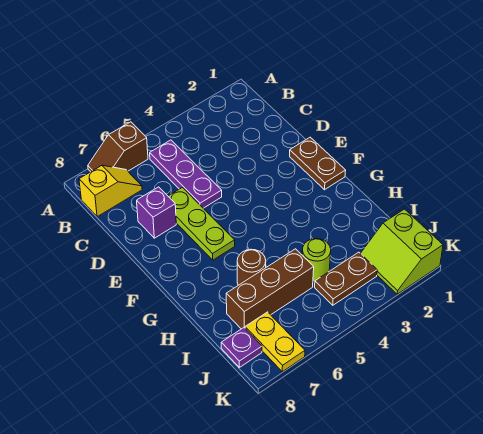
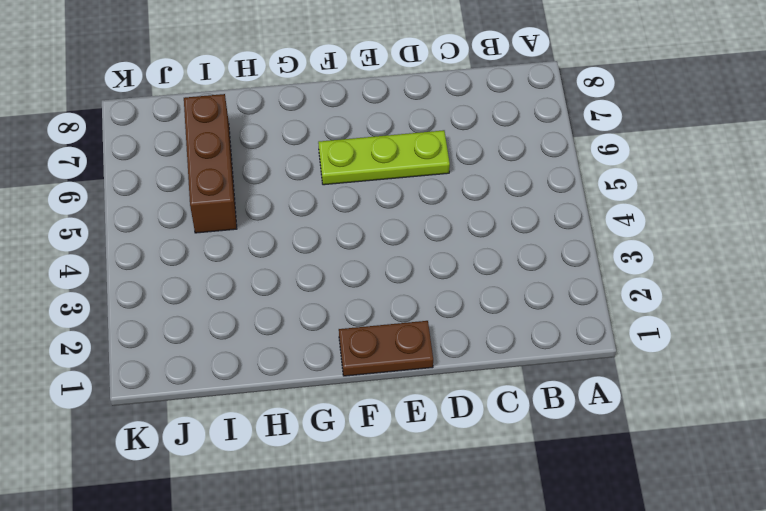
none -> brown 1x2 slope [88,122,148,172]
none -> purple 1x3 plate [150,140,222,208]
none -> yellow 1x2 slope [79,165,142,217]

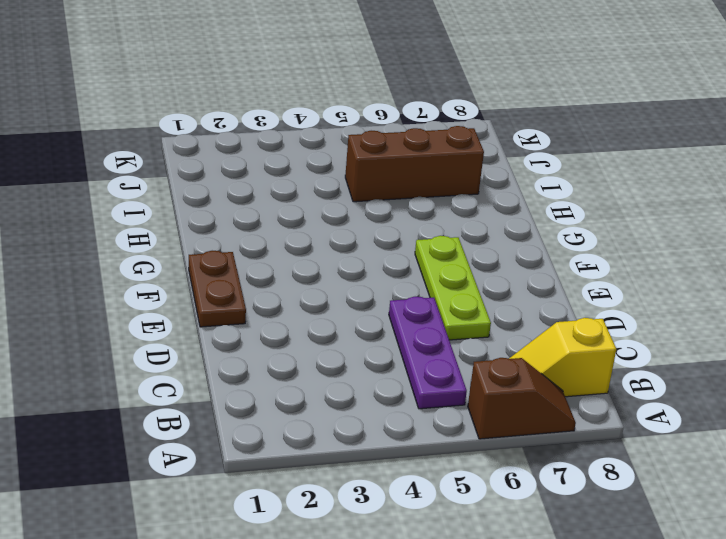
none -> purple 1x1 brick [137,187,176,238]
none -> brown 1x1 round brick [237,249,266,285]
none -> lime 1x1 round brick [302,239,331,282]

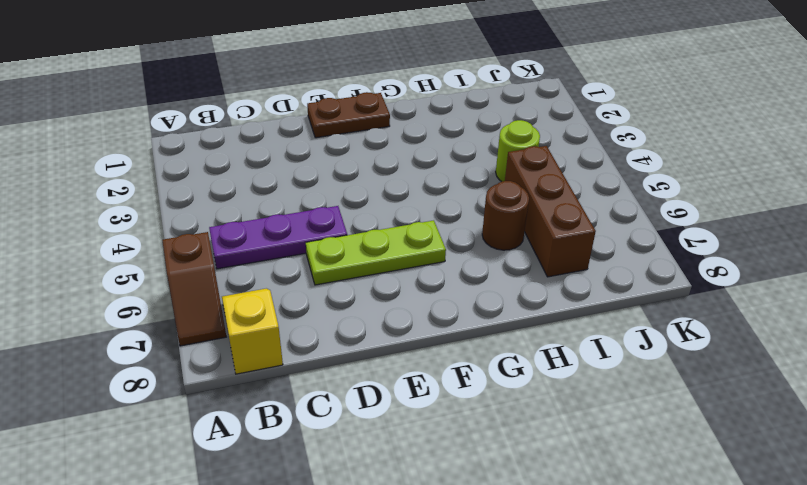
none -> purple 1x1 brick [137,187,176,238]
none -> lime 2x2 slope [360,209,443,294]
none -> brown 1x2 plate [315,252,377,305]

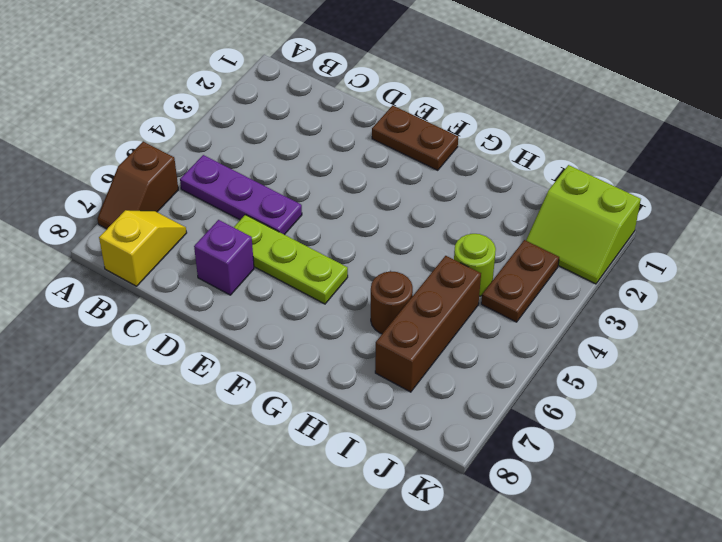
none -> yellow 1x2 plate [245,312,305,372]
none -> purple 1x1 plate [221,328,262,367]

